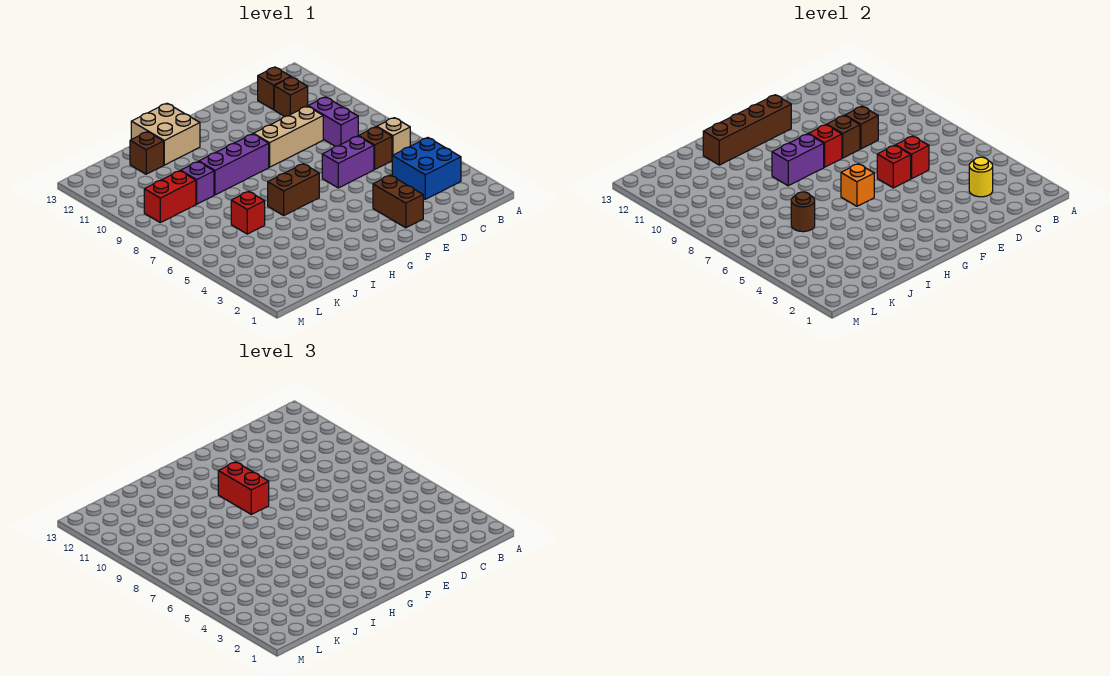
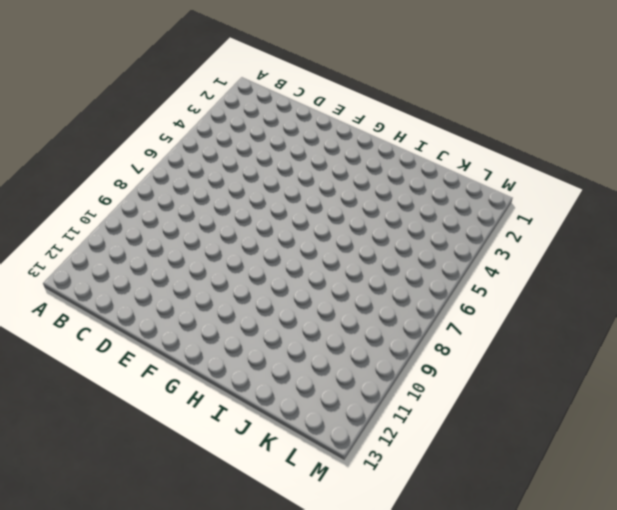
none -> blue 2x2 brick [392,138,461,199]
none -> tan 1x1 brick [377,118,410,156]
none -> brown 1x1 brick [359,127,392,169]

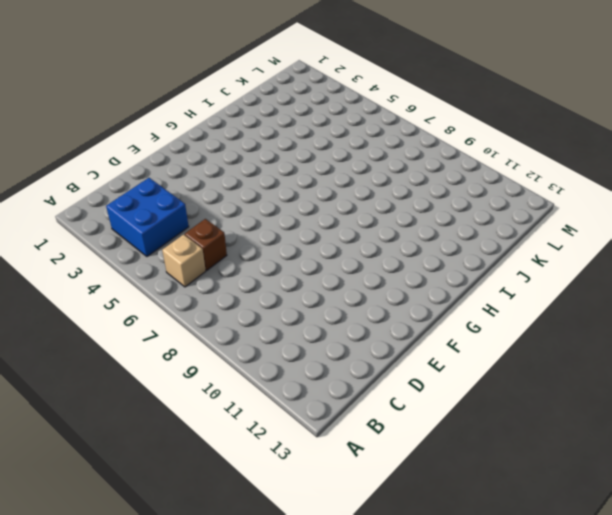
none -> purple 1x2 brick [308,97,359,146]
none -> brown 1x1 brick [274,77,308,116]
none -> brown 1x1 brick [258,67,291,110]

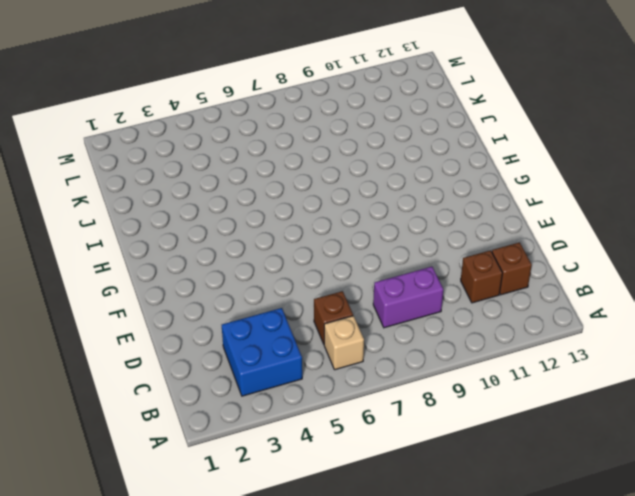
none -> purple 1x2 brick [322,136,374,188]
none -> tan 1x3 brick [254,106,323,167]
none -> brown 1x2 brick [373,175,423,228]

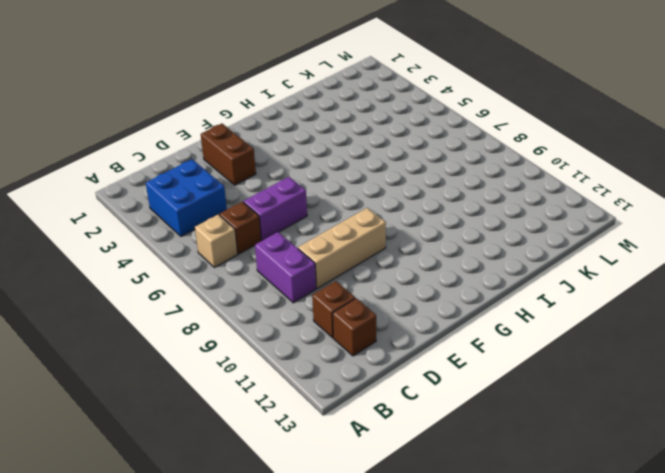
none -> brown 1x2 brick [268,164,319,215]
none -> purple 1x3 brick [199,134,269,195]
none -> tan 2x2 brick [131,103,200,165]

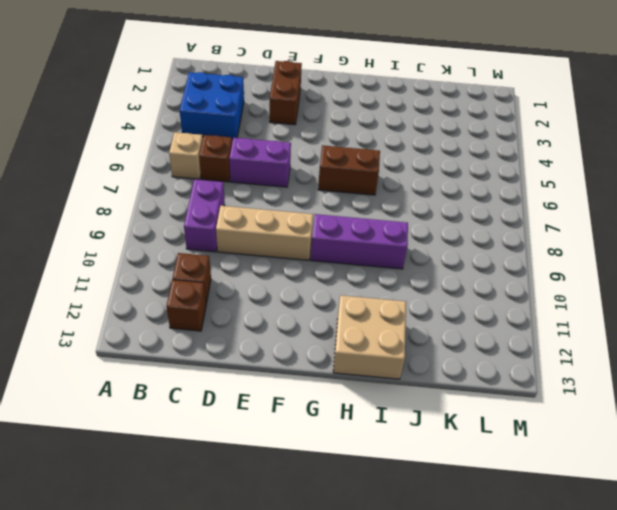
none -> red 1x1 brick [231,191,265,234]
none -> purple 1x1 brick [181,162,214,204]
none -> brown 1x1 brick [130,132,164,174]

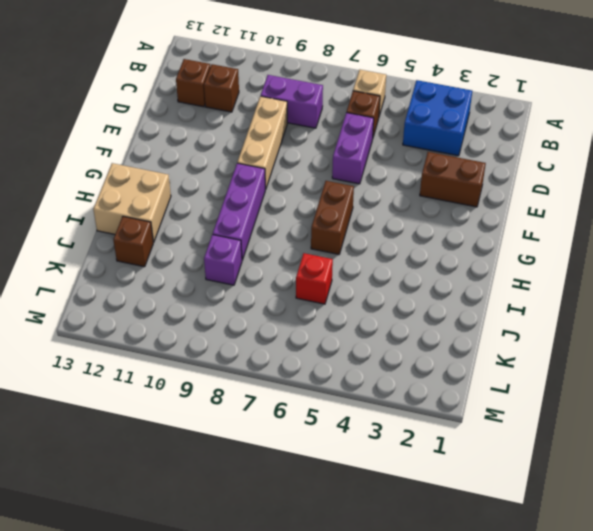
none -> red 1x2 brick [144,171,196,223]
none -> yellow 1x1 round brick [969,157,993,197]
none -> red 1x1 brick [896,136,929,179]

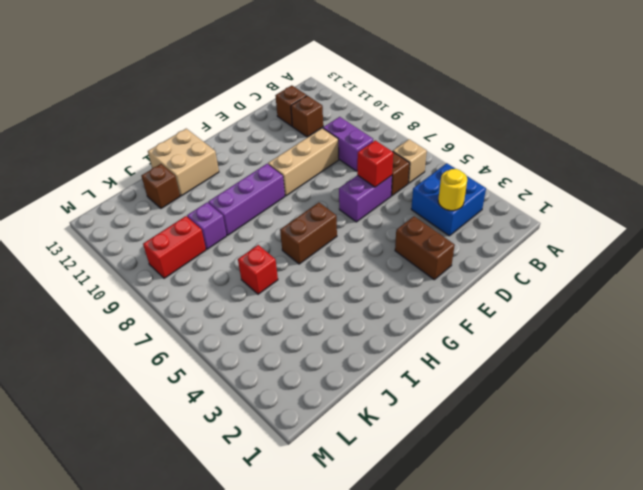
none -> brown 1x1 brick [845,106,878,149]
none -> red 1x1 brick [877,145,911,188]
none -> brown 1x1 brick [827,116,860,158]

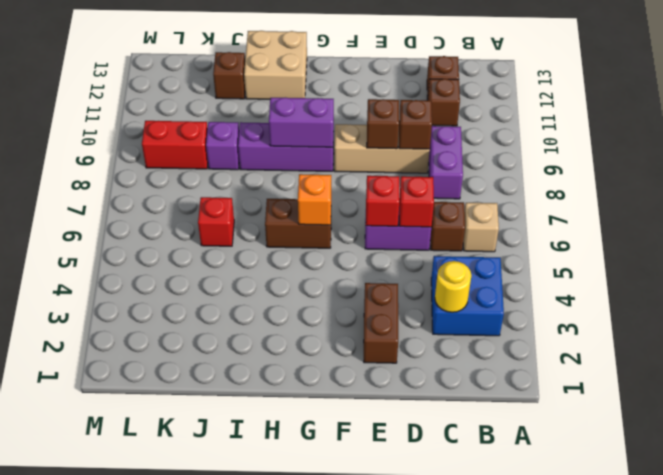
none -> red 1x1 brick [809,125,842,167]
none -> brown 1x4 brick [703,95,791,165]
none -> brown 1x1 round brick [791,192,815,232]

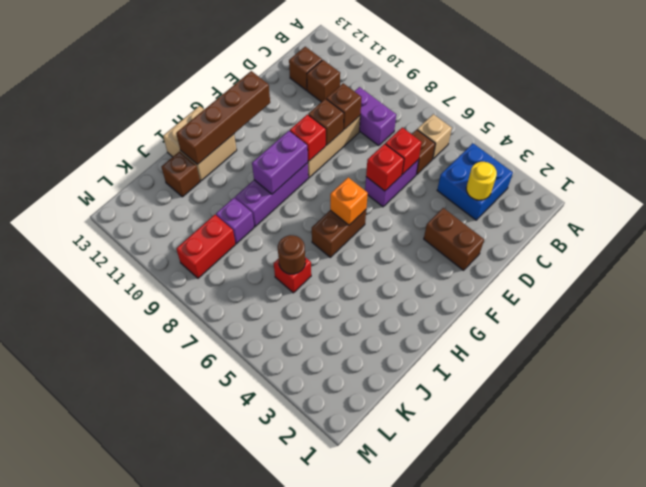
none -> red 1x2 brick [218,462,269,514]

